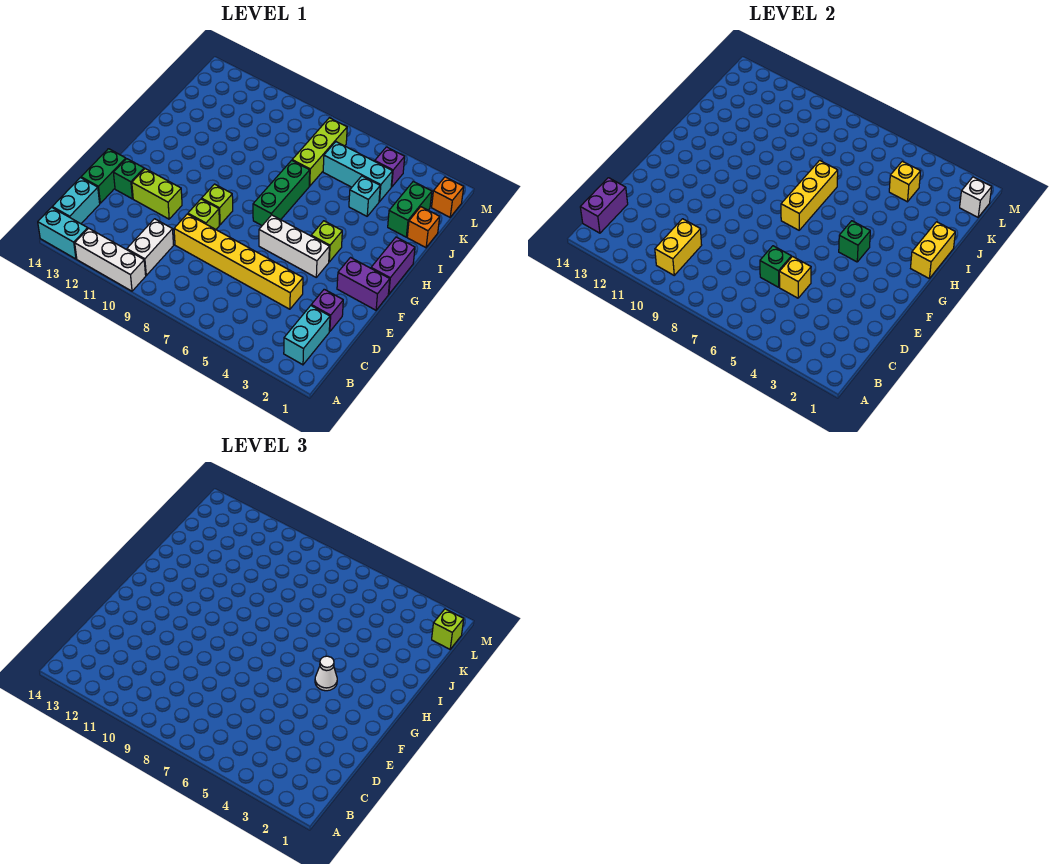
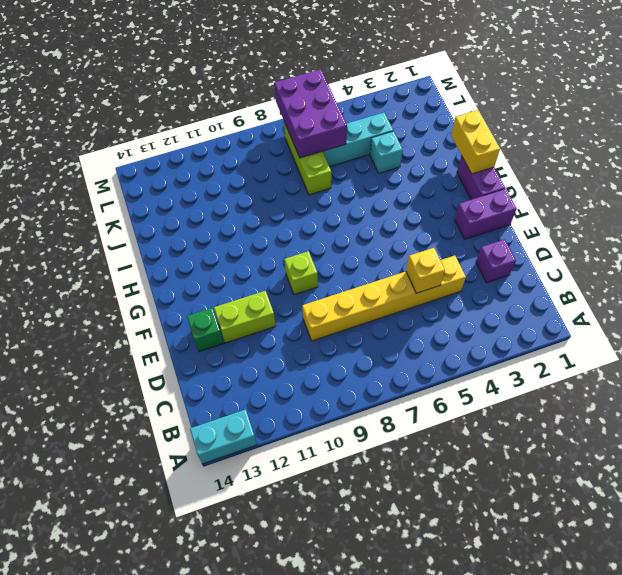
purple 2x3 brick [275,69,347,158] -> none
none -> white 1x3 brick [75,228,146,291]
none -> cyan 1x2 brick [284,306,330,365]
none -> white 1x2 brick [127,219,174,275]
none -> cyan 1x2 brick [52,178,100,224]

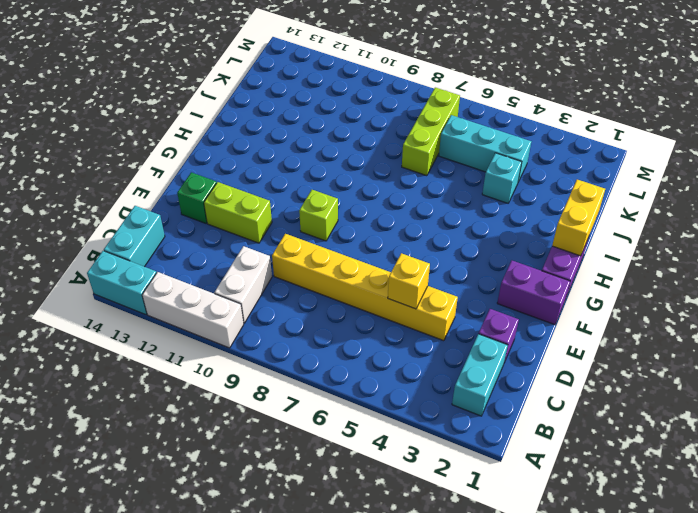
none -> green 1x2 brick [81,149,126,203]
none -> lime 1x1 brick [188,199,219,229]
none -> white 1x3 brick [259,215,329,277]
none -> lime 1x1 brick [311,221,342,262]

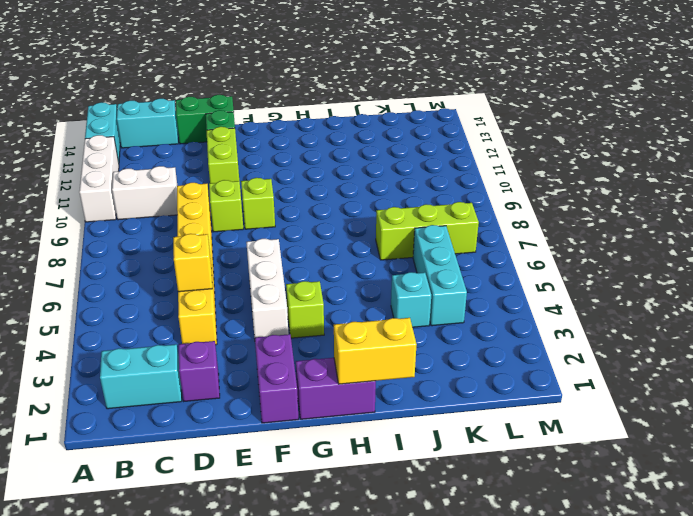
none -> green 1x3 brick [253,160,310,225]
none -> orange 1x1 brick [407,207,440,247]
none -> green 1x2 brick [388,182,432,237]
none -> orange 1x1 brick [432,177,464,217]

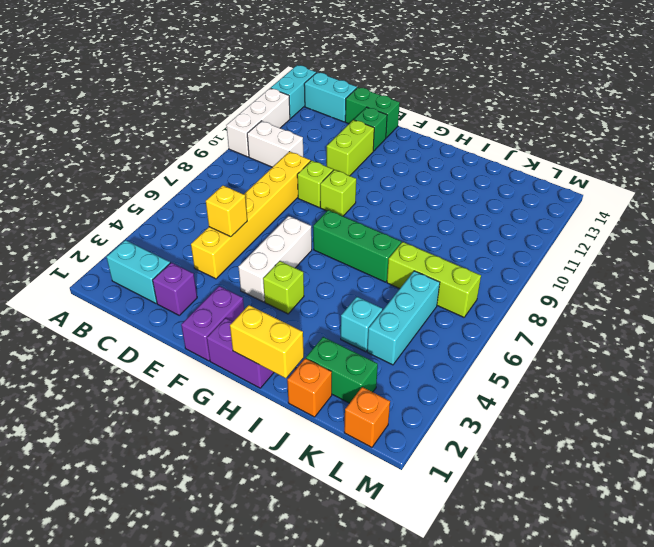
none -> purple 1x1 brick [375,147,405,187]
none -> yellow 1x2 brick [655,219,702,275]
none -> purple 1x2 brick [580,178,628,233]
none -> green 1x1 brick [760,246,791,287]

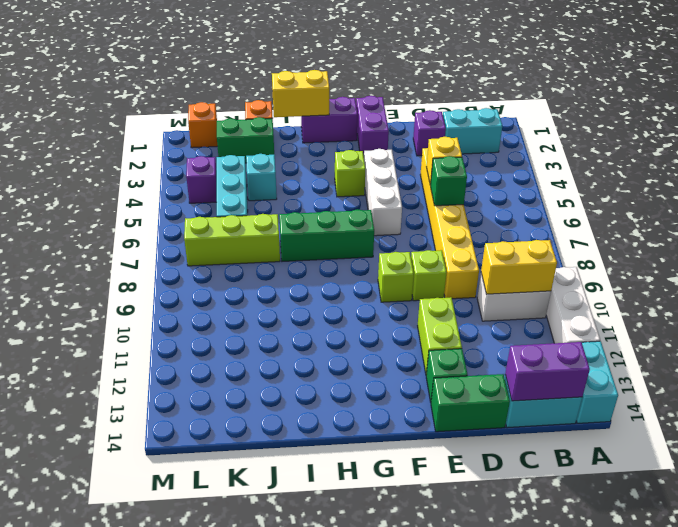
none -> green 1x1 brick [839,221,870,262]
none -> yellow 1x3 brick [781,160,838,230]
none -> yellow 1x1 brick [889,161,921,202]
none -> white 1x1 brick [960,177,992,217]

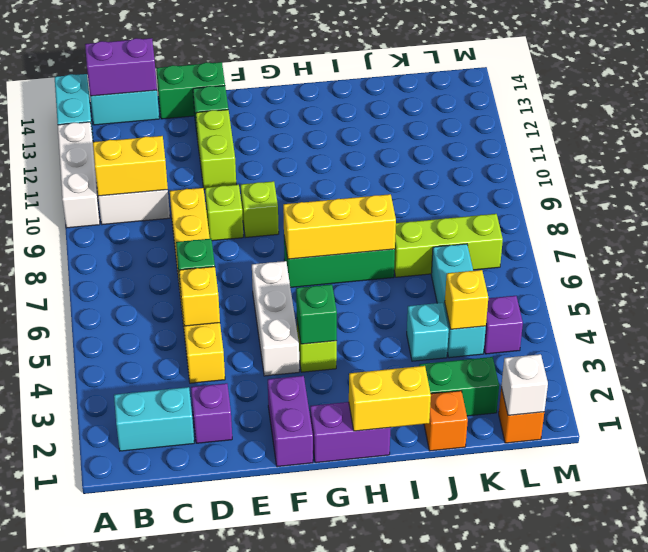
none -> white 1x1 cone [315,656,337,691]
none -> lime 1x1 brick [432,609,464,649]

